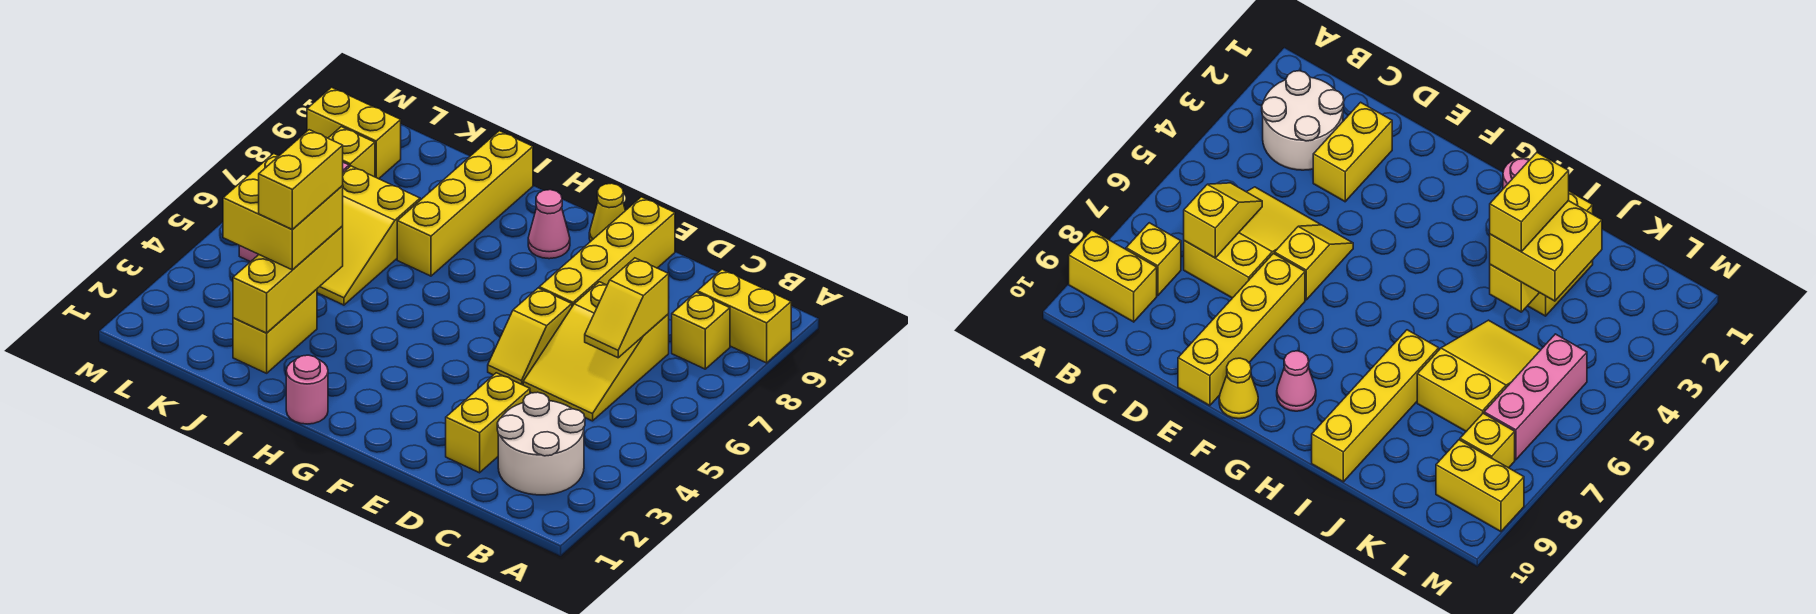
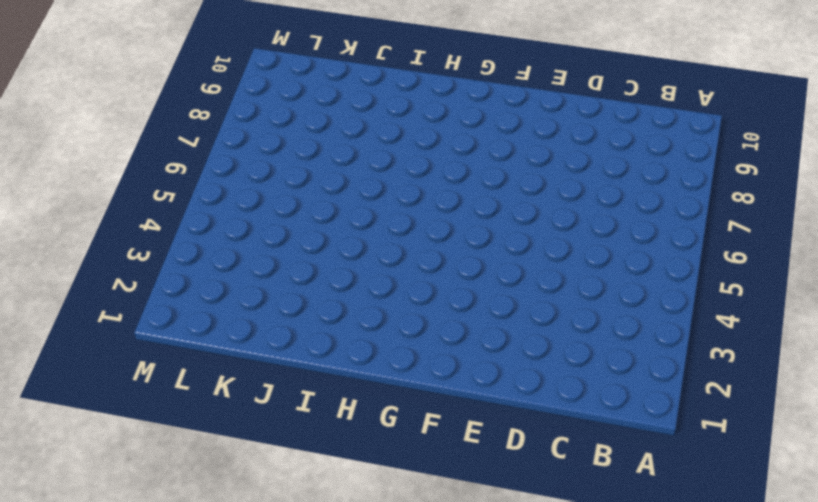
none -> yellow 1x2 brick [697,269,791,363]
none -> white 2x2 round brick [497,392,585,495]
none -> yellow 1x1 brick [672,292,730,369]

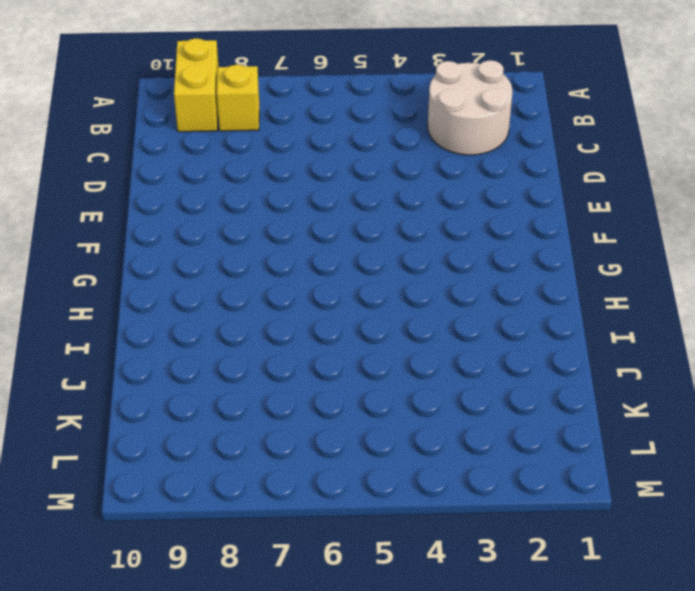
none -> yellow 2x3 slope [523,282,669,421]
none -> yellow 1x2 brick [446,373,530,473]
none -> yellow 1x2 slope [488,288,572,385]

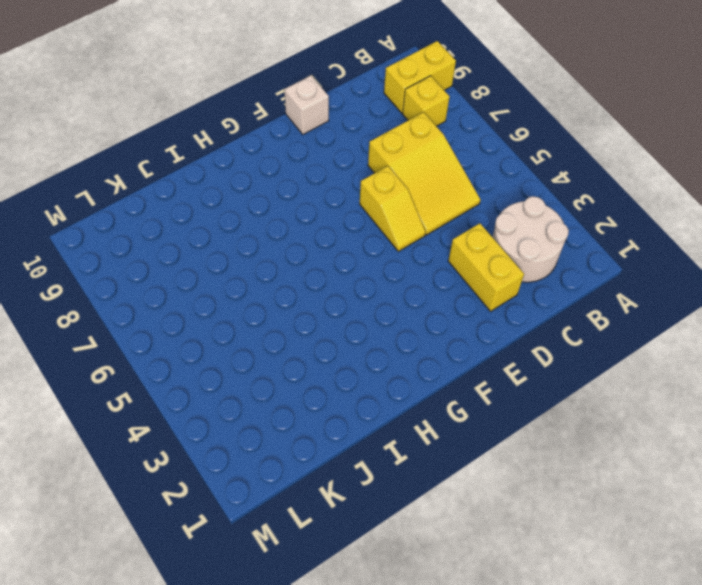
white 1x1 brick [284,76,329,134] -> yellow 1x4 brick [539,197,675,306]
none -> yellow 1x1 cone [589,183,625,242]
none -> pink 1x1 cone [528,190,570,259]
none -> pink 1x1 round brick [286,355,328,424]

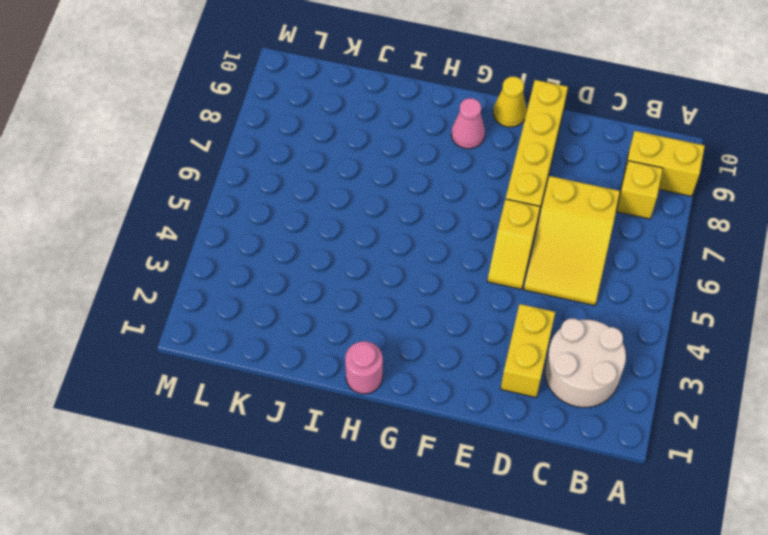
none -> yellow 1x4 brick [397,131,533,276]
none -> yellow 1x2 brick [233,289,317,373]
none -> yellow 2x3 slope [317,166,420,305]

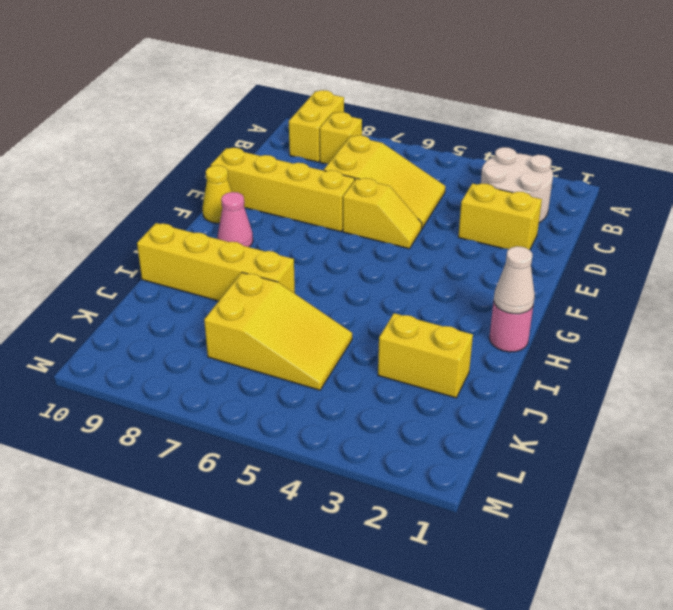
white 1x1 cone [494,246,535,314] -> none
none -> pink 1x3 brick [1484,334,1587,460]
none -> yellow 1x1 brick [328,127,375,177]
none -> yellow 1x2 brick [307,87,401,179]

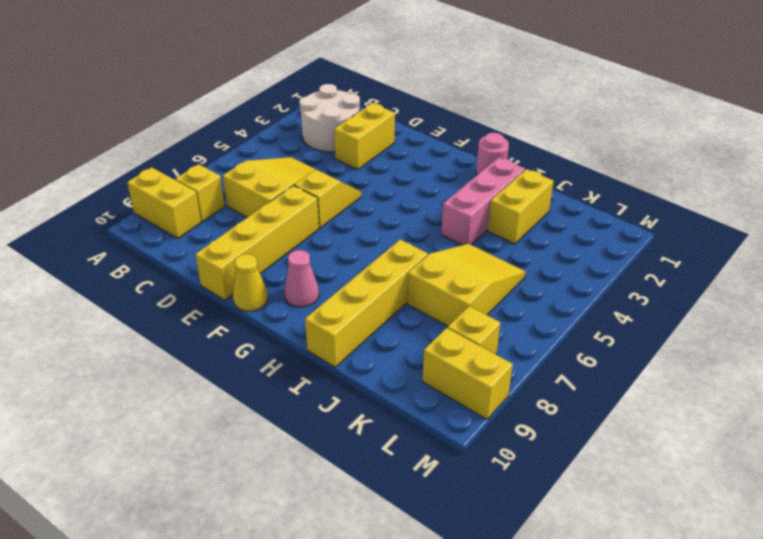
pink 1x3 brick [441,157,525,245] -> pink 1x3 brick moved to [1484,334,1587,460]
none -> yellow 1x2 slope [585,258,669,358]
none -> yellow 1x3 brick [233,226,343,333]
none -> yellow 2x2 brick [223,153,343,270]

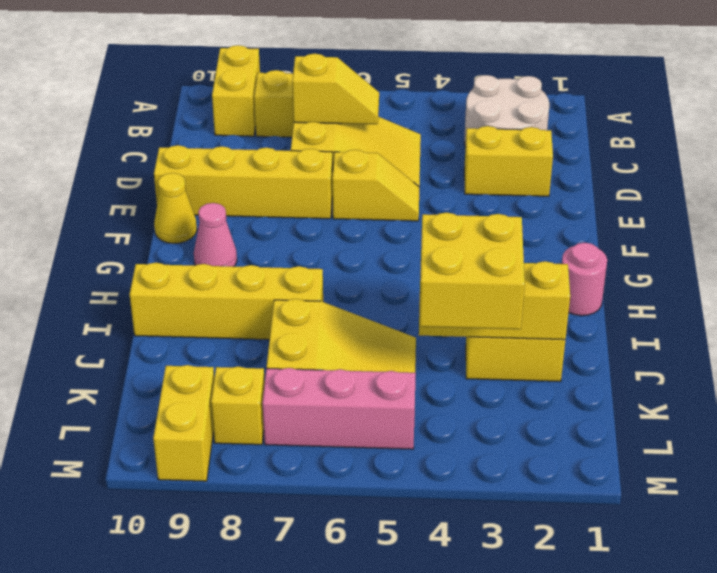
none -> yellow 1x2 brick [259,130,343,230]

